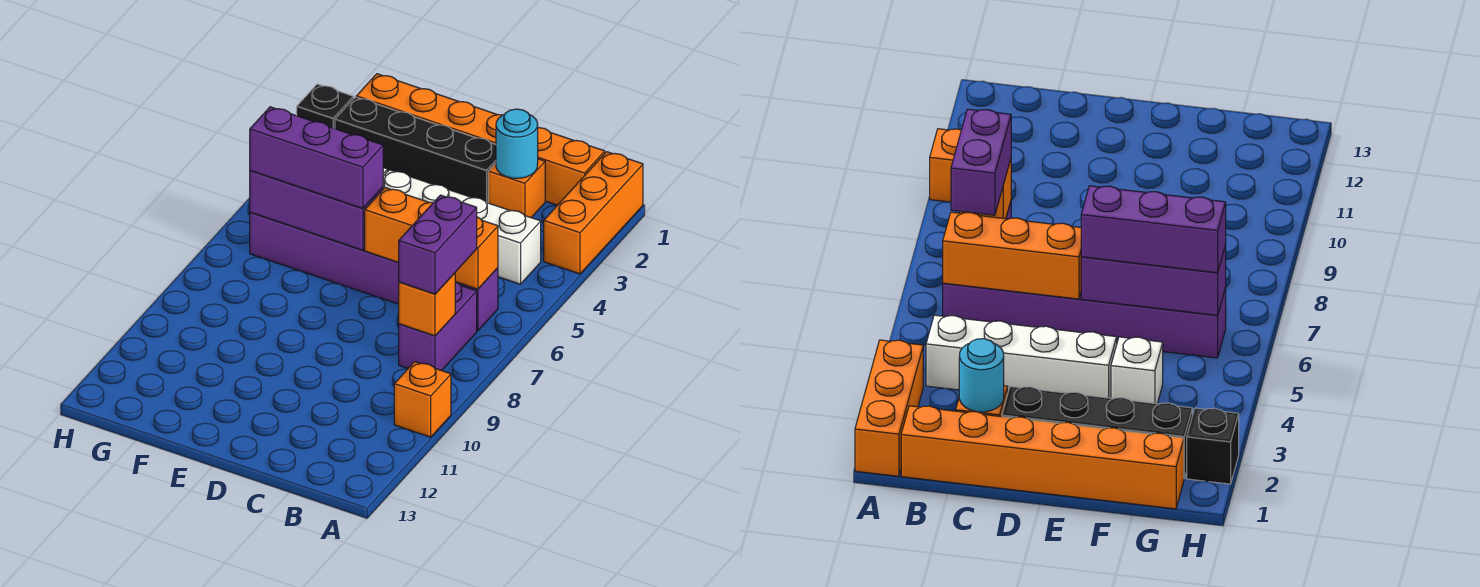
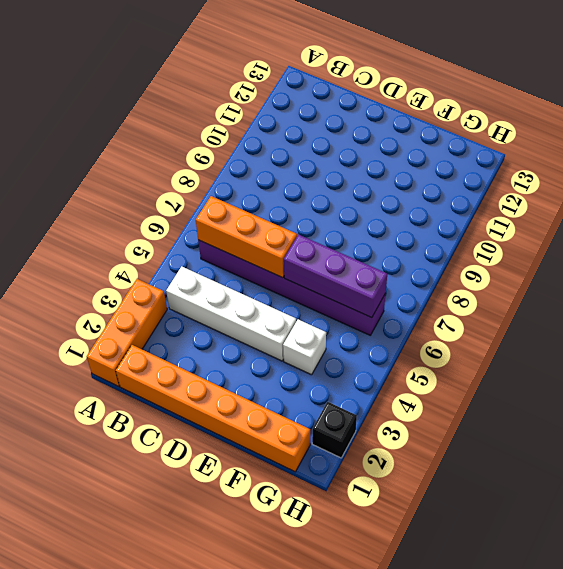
none -> orange 1x1 brick [394,362,451,437]
none -> purple 1x2 brick [399,282,477,371]
none -> orange 1x1 brick [488,159,545,218]

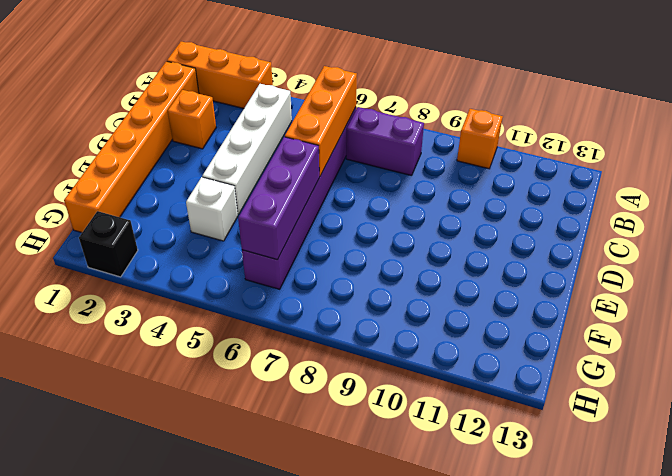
none -> black 1x4 brick [335,97,496,203]
none -> orange 1x1 brick [399,273,455,336]
none -> cyan 1x1 round brick [496,109,538,178]

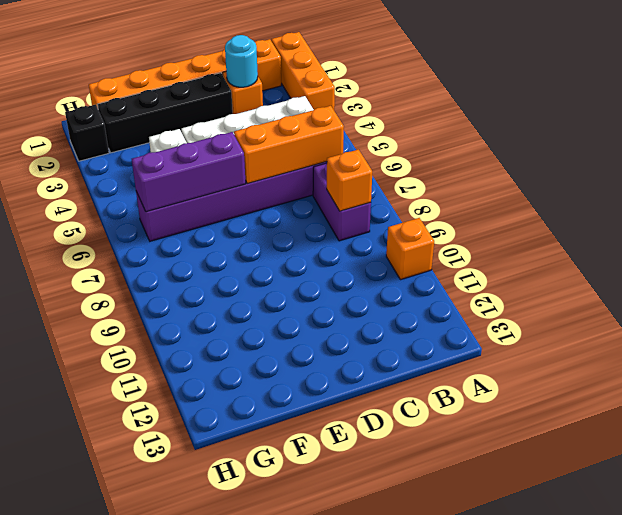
none -> purple 1x2 brick [399,195,477,294]
none -> purple 1x3 brick [250,107,383,208]

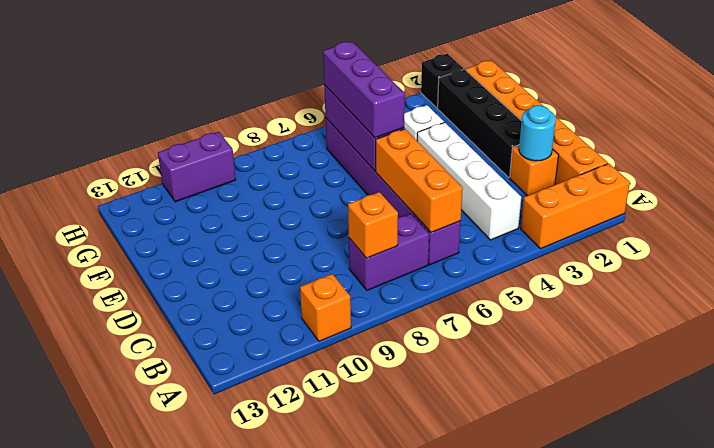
purple 1x2 brick [158,132,236,202] -> purple 1x2 brick moved to [399,195,477,294]

